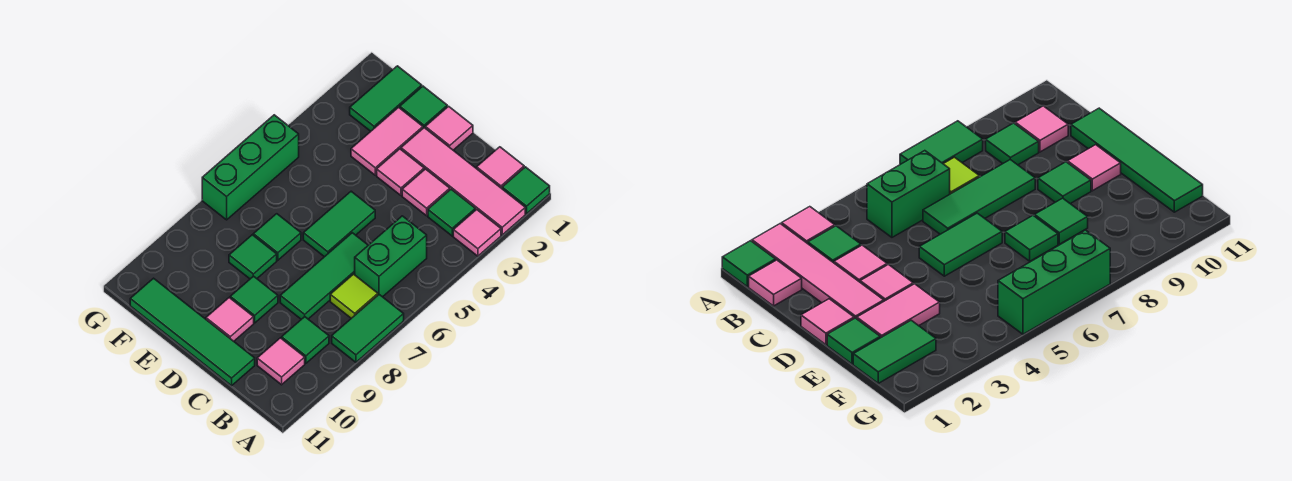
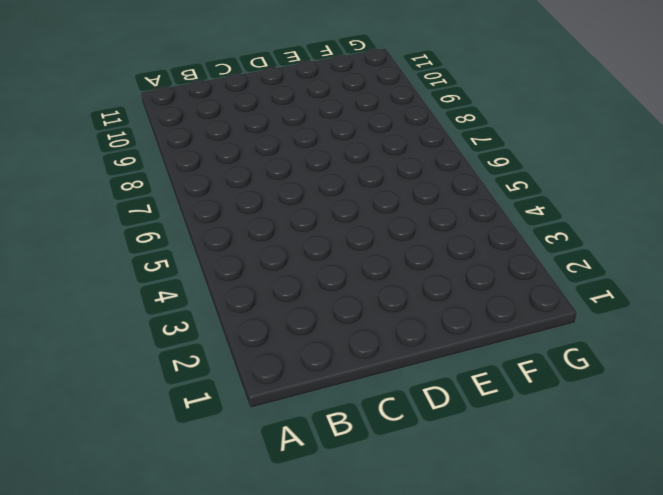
none -> green 1x1 tile [502,167,550,214]
none -> pink 1x4 tile [401,128,525,235]
none -> pink 1x1 tile [453,209,501,256]

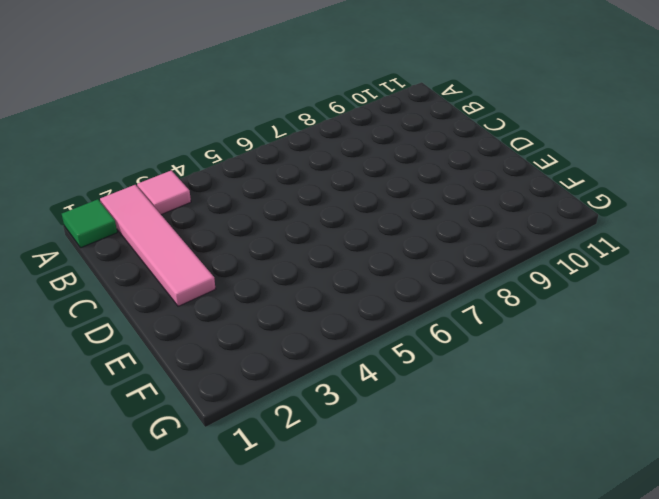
none -> green 1x2 tile [332,295,404,362]
none -> pink 1x1 tile [477,147,524,188]
none -> green 1x1 tile [428,189,475,236]

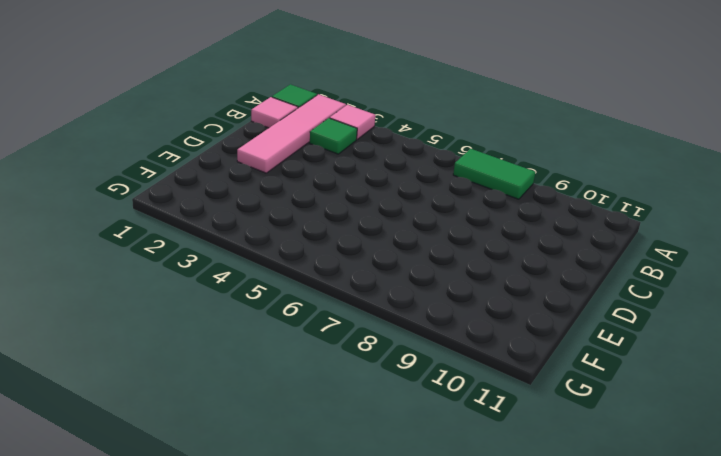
none -> green 1x2 brick [355,216,427,297]
none -> lime 1x1 tile [330,274,378,318]
none -> green 1x1 tile [282,317,329,363]

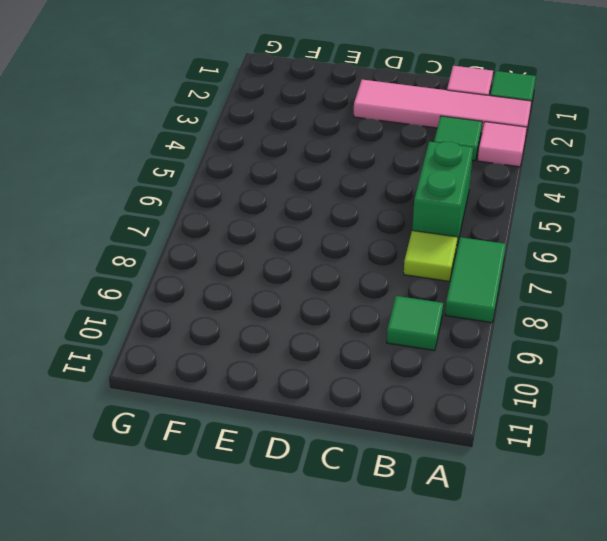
none -> pink 1x1 tile [257,338,305,385]
none -> pink 1x1 tile [402,169,450,216]
none -> green 1x3 tile [280,233,368,319]

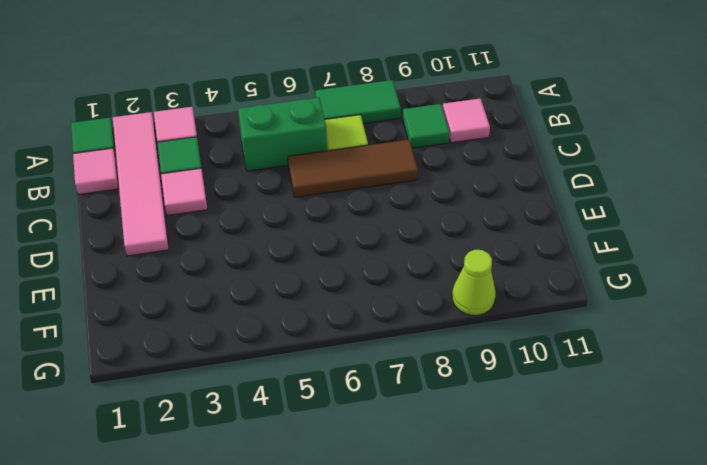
brown 1x3 tile [288,140,418,197] -> green 1x3 tile [280,233,368,319]
lime 1x1 cone [452,250,496,315] -> none
none -> green 1x4 tile [130,278,255,386]
none -> pink 1x1 tile [425,106,473,150]
none -> pink 1x1 tile [377,149,424,195]

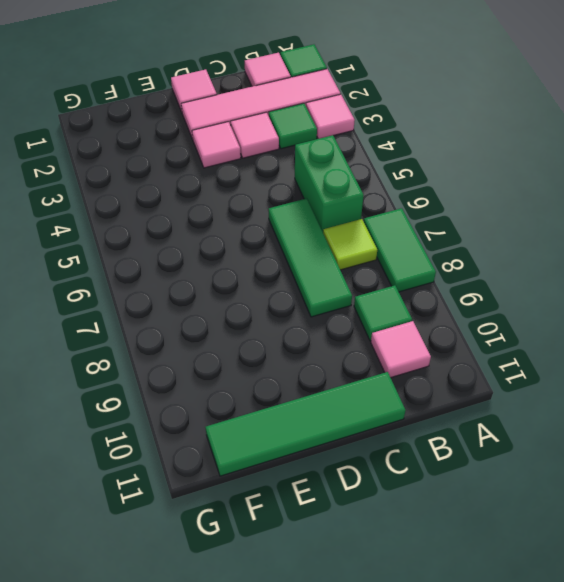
none -> green 1x2 tile [303,191,375,257]
none -> green 1x1 tile [230,276,278,323]
none -> pink 1x1 tile [206,298,254,341]

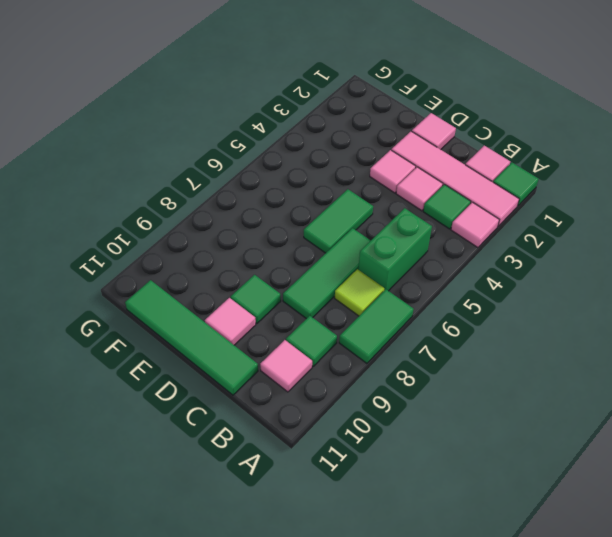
none -> green 1x1 tile [400,86,447,128]
none -> pink 1x2 tile [351,107,423,175]
none -> green 1x1 tile [253,214,301,260]

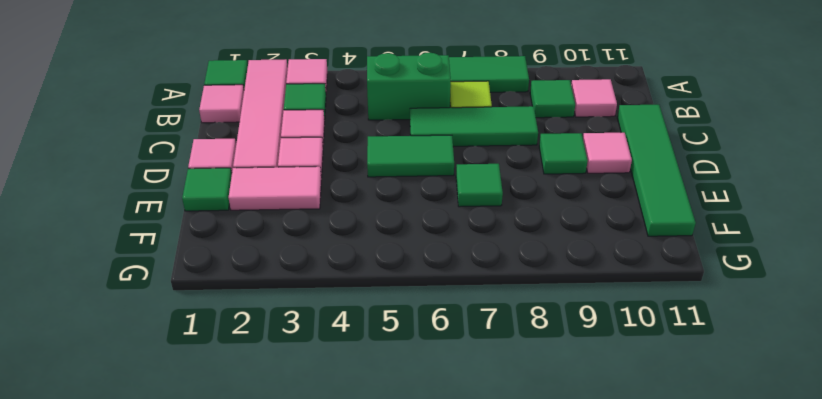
none -> green 1x1 tile [229,235,277,279]
none -> green 1x2 tile [350,66,422,131]
none -> green 1x3 brick [202,115,299,220]

